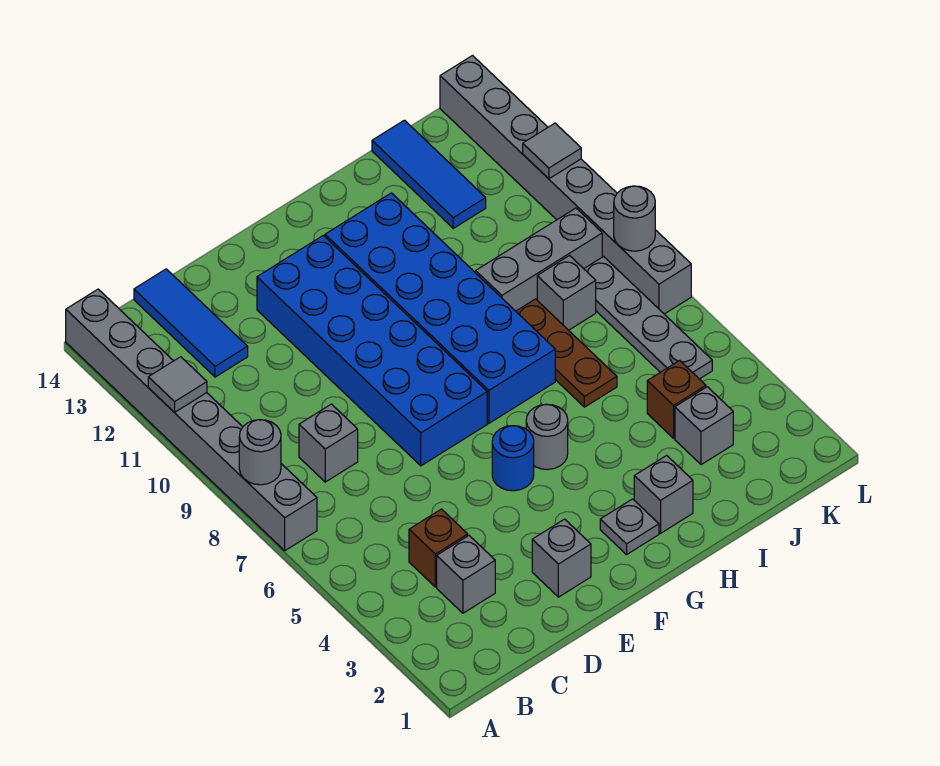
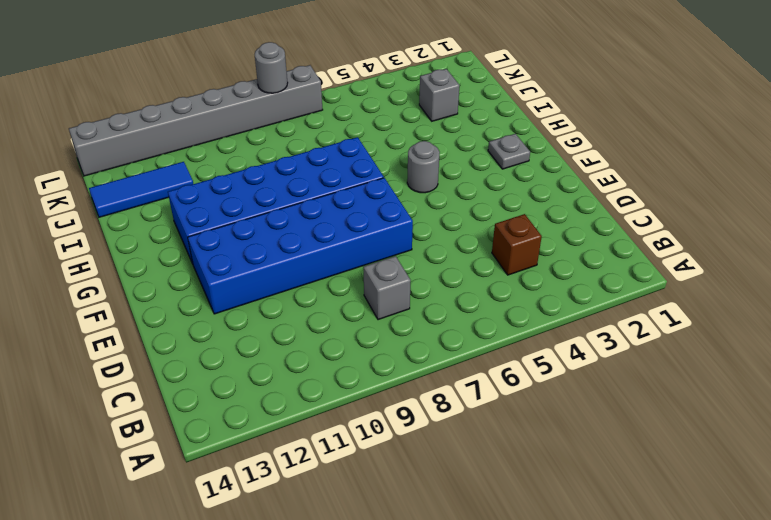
none -> grey 1x8 brick [66,289,317,551]
none -> grey 1x1 brick [437,536,495,613]
none -> blue 1x3 tile [134,269,248,377]

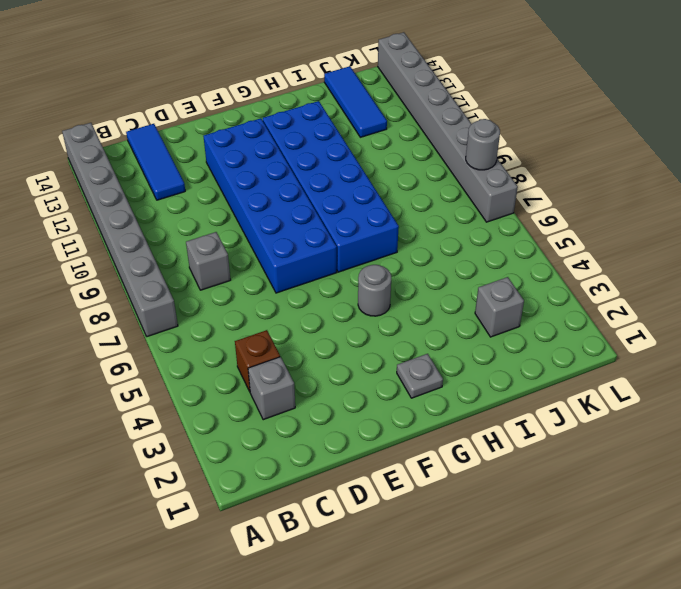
none -> grey 1x1 brick [532,519,591,597]
none -> blue 1x1 round brick [492,426,534,491]
none -> grey 1x1 brick [634,455,693,533]

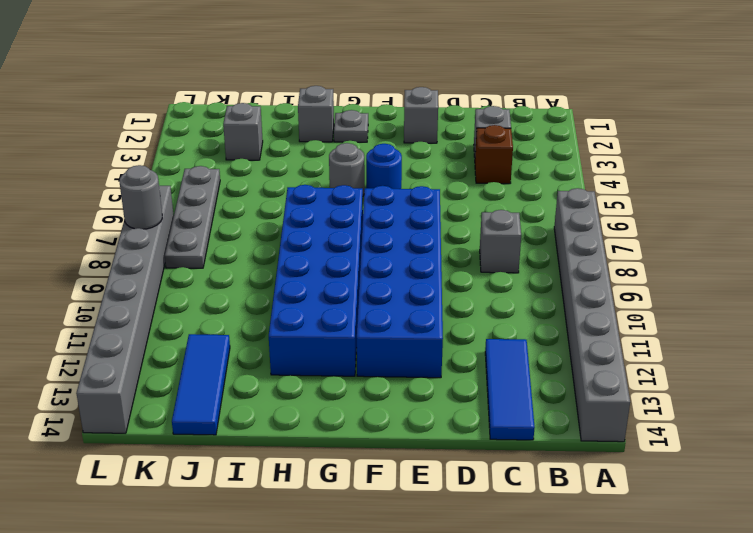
none -> brown 1x3 plate [516,299,617,407]
none -> grey 1x3 brick [476,208,602,311]
none -> brown 1x1 brick [647,360,706,438]

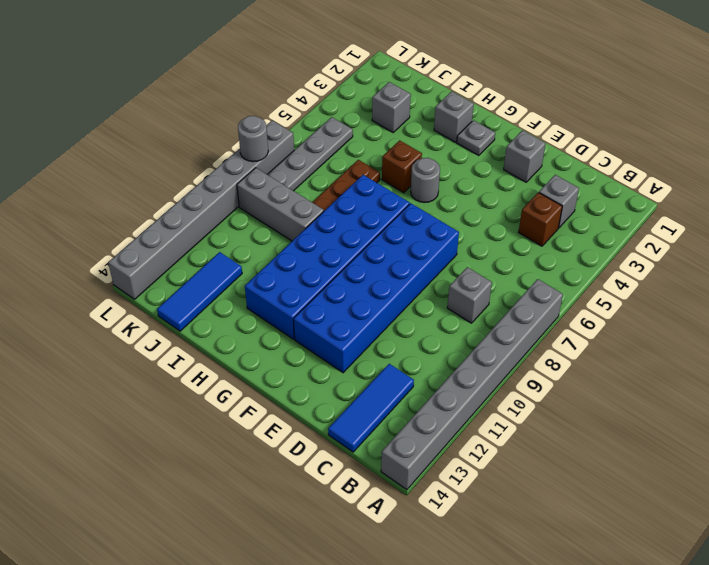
brown 1x1 brick [382,140,422,193] -> brown 1x1 brick moved to [647,360,706,438]
none -> blue 1x1 round brick [492,426,534,491]
none -> grey 1x1 brick [537,256,596,330]
none -> grey 1x1 round brick [239,420,281,485]

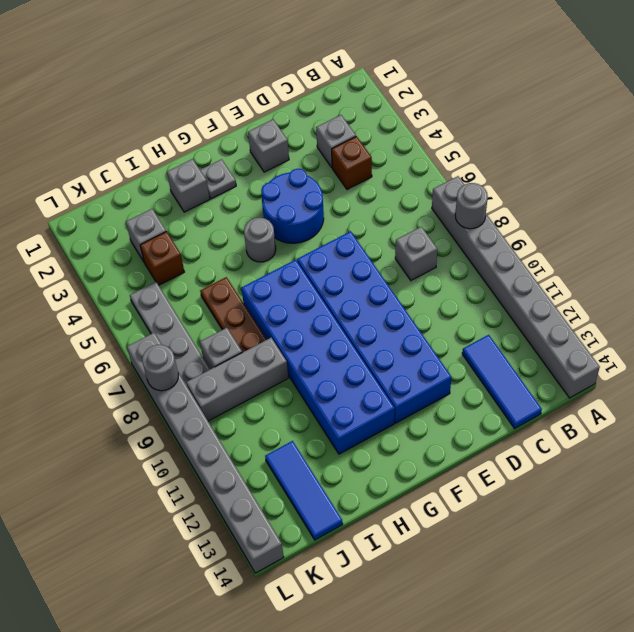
blue 2x2 round brick [261,169,324,243] -> blue 1x1 round brick [492,426,534,491]
none -> grey 1x1 tile [148,357,207,412]
none -> grey 1x1 tile [523,123,581,179]

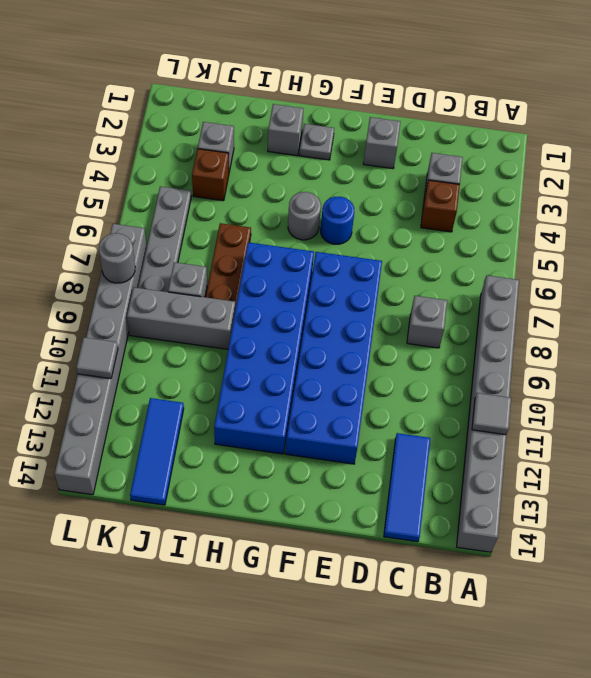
none -> grey 1x1 round brick [239,420,281,485]

